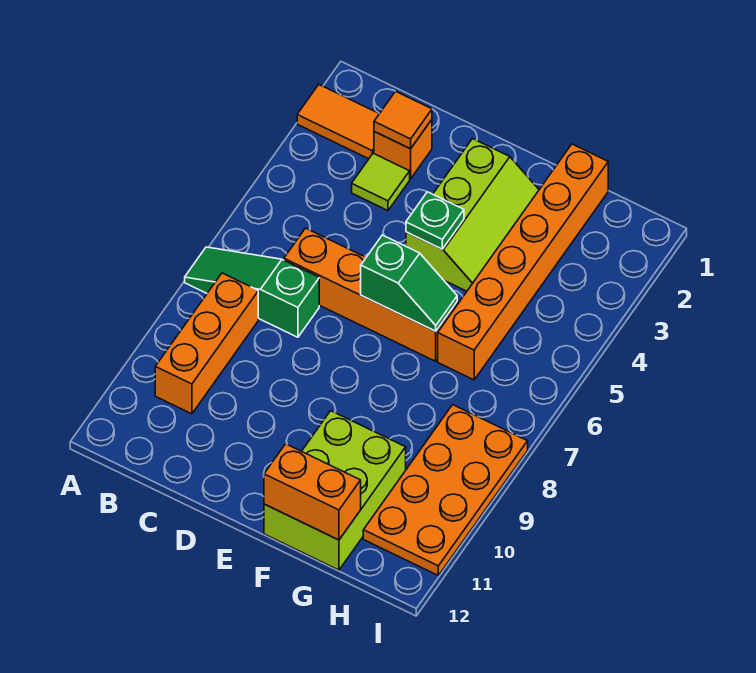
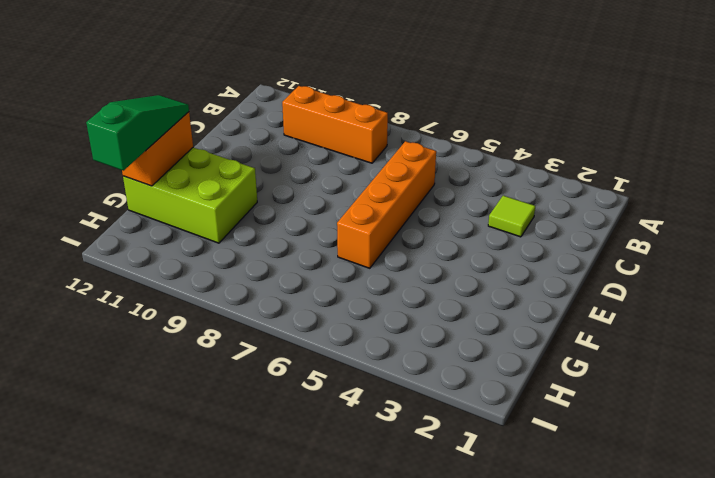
green 1x3 slope [86,95,189,171] -> green 1x3 slope moved to [185,247,319,337]
none -> orange 1x2 tile [297,85,379,159]
none -> orange 1x1 brick [374,120,432,179]
none -> lime 2x3 slope [406,139,539,291]

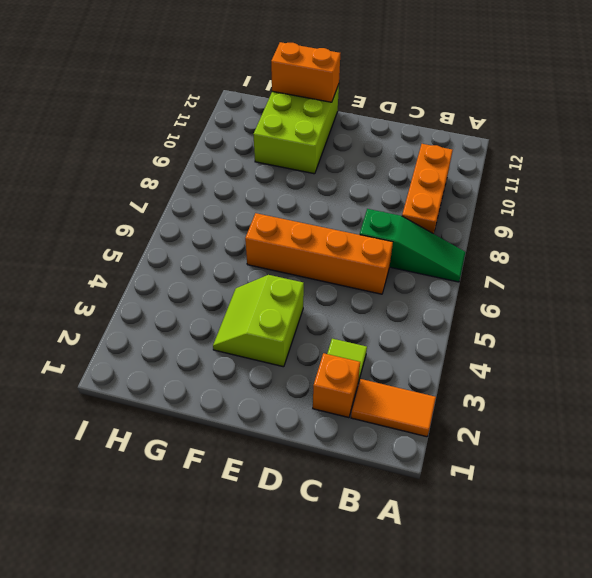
lime 2x2 slope [213,275,304,367] -> lime 2x3 slope [406,139,539,291]
none -> orange 1x6 brick [438,144,608,380]
none -> orange 2x4 plate [363,405,528,575]
none -> orange 1x1 tile [374,91,432,149]

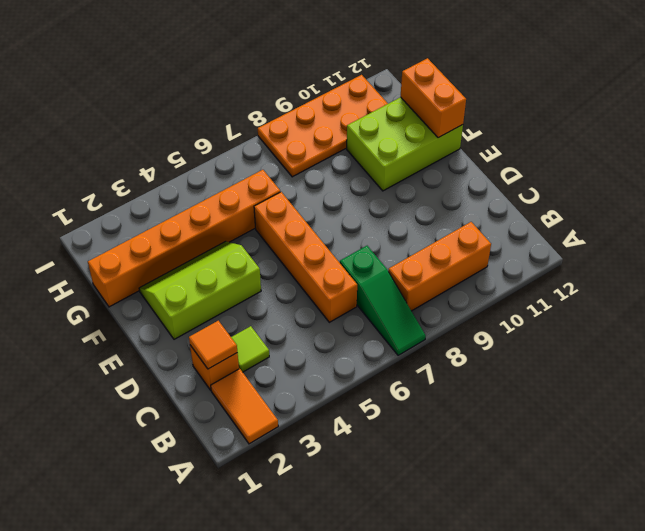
none -> green 1x1 plate [406,192,464,249]
none -> green 1x2 slope [361,235,457,331]

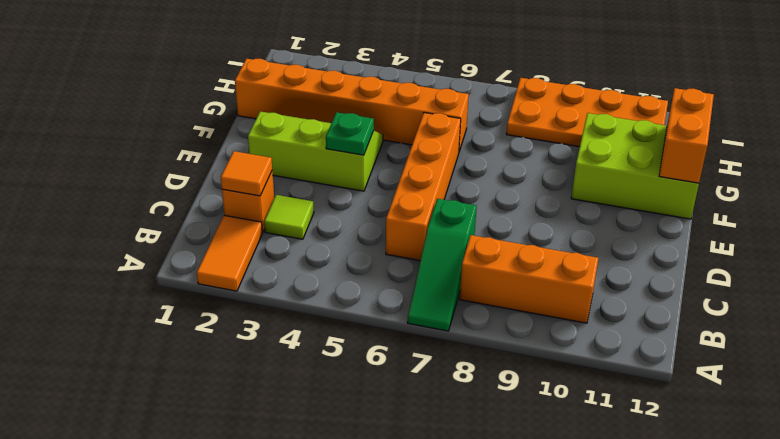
none -> green 1x2 slope [361,235,457,331]

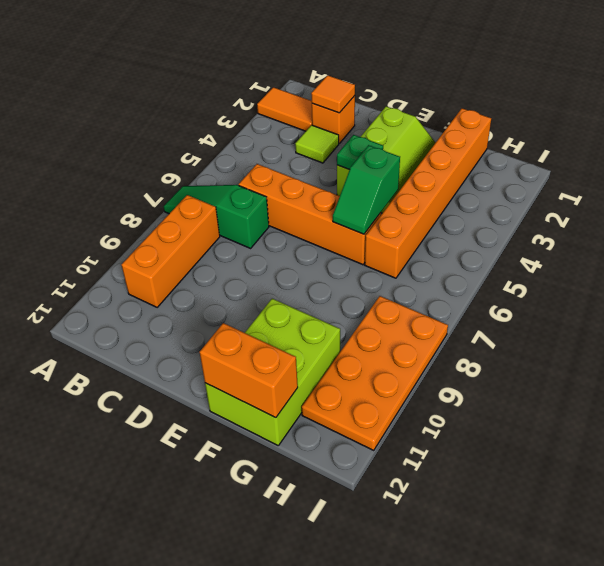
green 1x2 slope [333,145,400,234] -> green 1x2 slope turned to [361,235,457,331]

